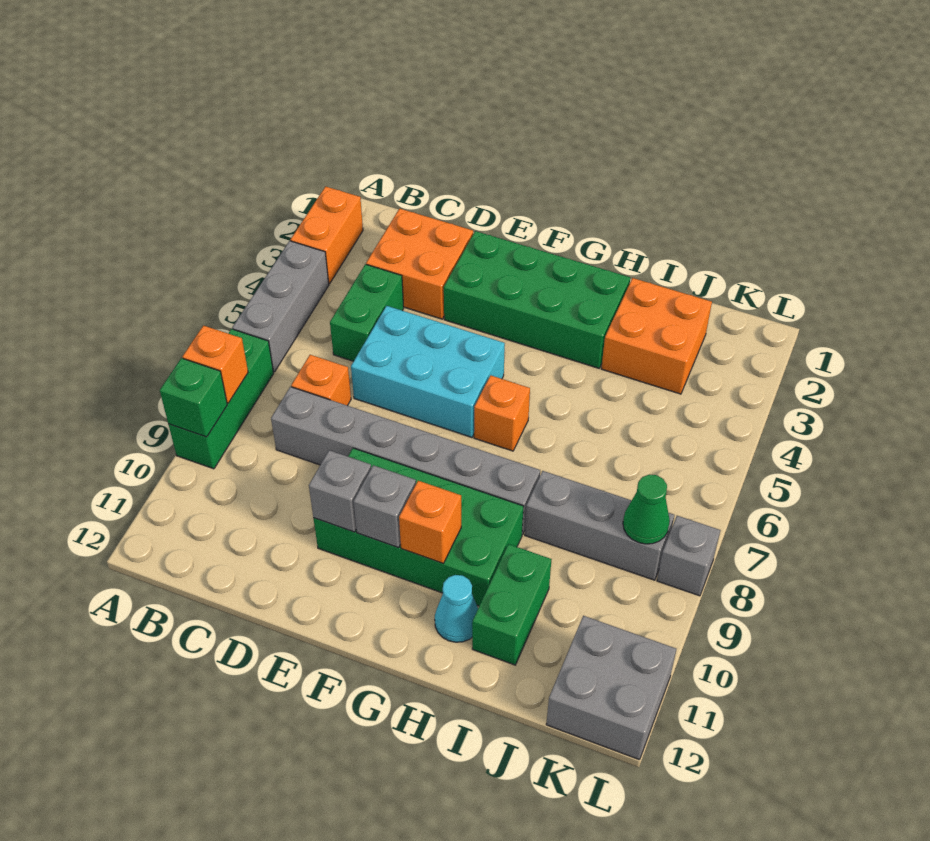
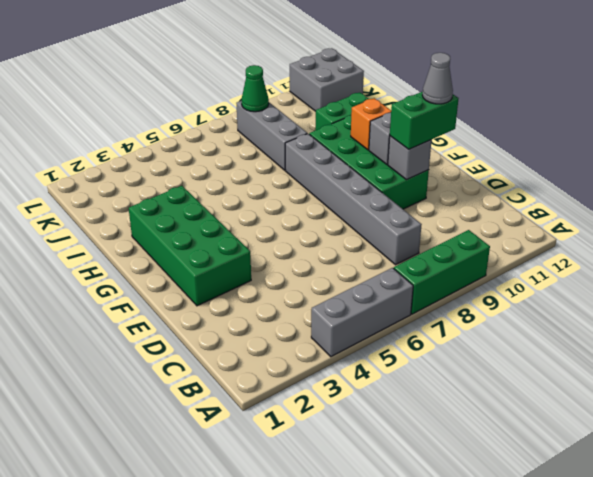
green 1x2 brick [390,92,459,149] -> green 1x2 brick moved to [330,264,404,361]
grey 1x1 cone [422,53,453,104] -> none
none -> orange 1x2 brick [291,186,363,284]
none -> orange 2x2 brick [366,209,473,319]
none -> orange 1x1 brick [291,355,351,406]

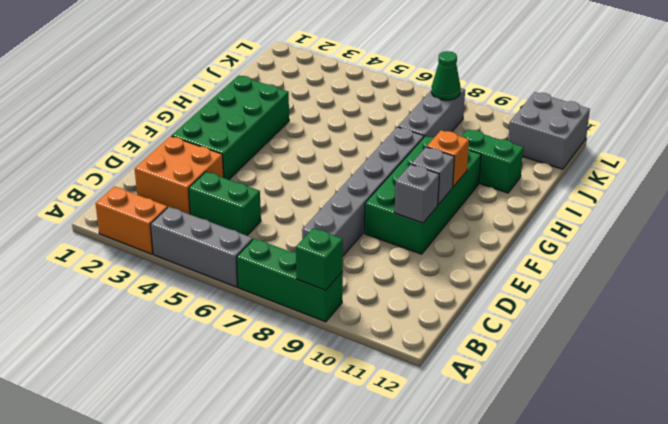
none -> orange 1x1 brick [291,355,351,406]
none -> cyan 2x3 brick [351,306,505,437]
none -> orange 1x1 brick [474,375,530,451]

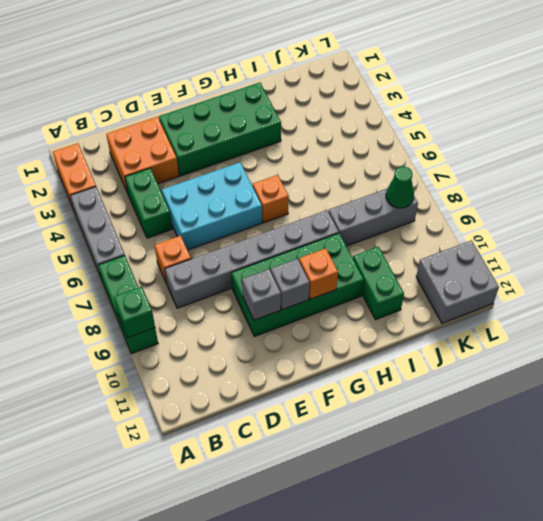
none -> cyan 1x1 cone [435,575,478,642]
none -> orange 2x2 brick [601,278,712,394]
none -> grey 1x1 brick [657,516,720,596]

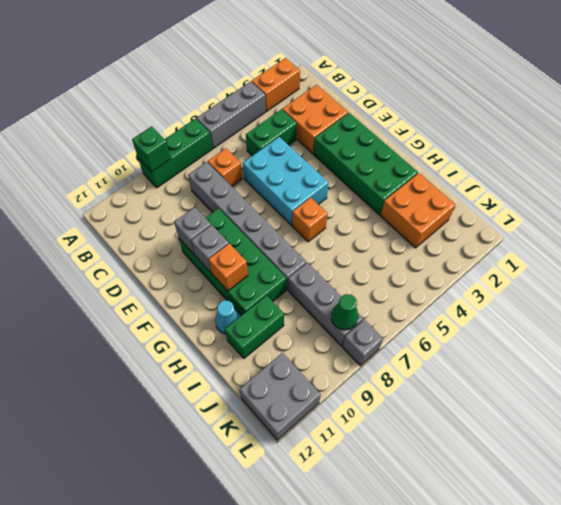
none -> orange 1x1 brick [183,326,248,403]

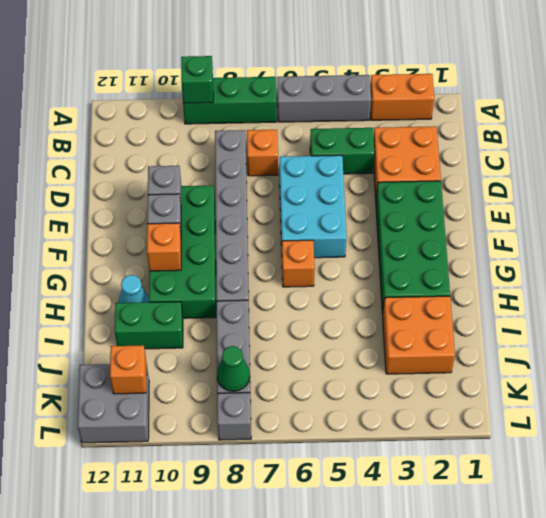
orange 1x1 brick [110,345,147,394] -> orange 1x1 brick moved to [183,326,248,403]

